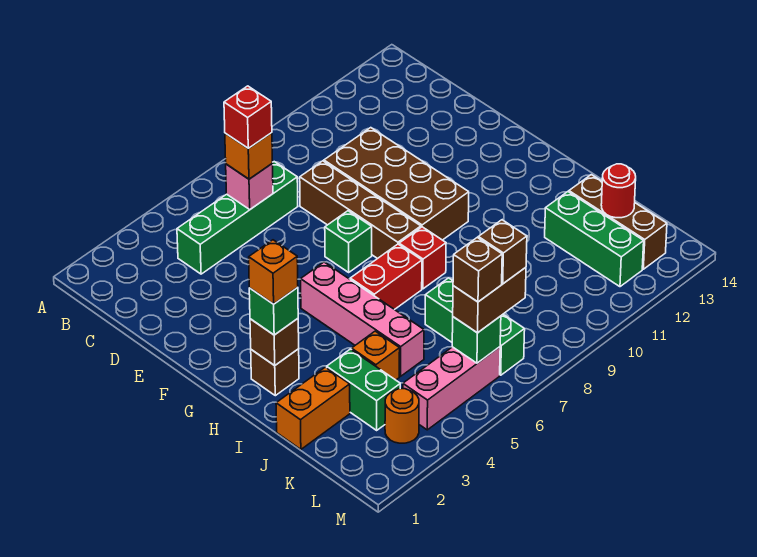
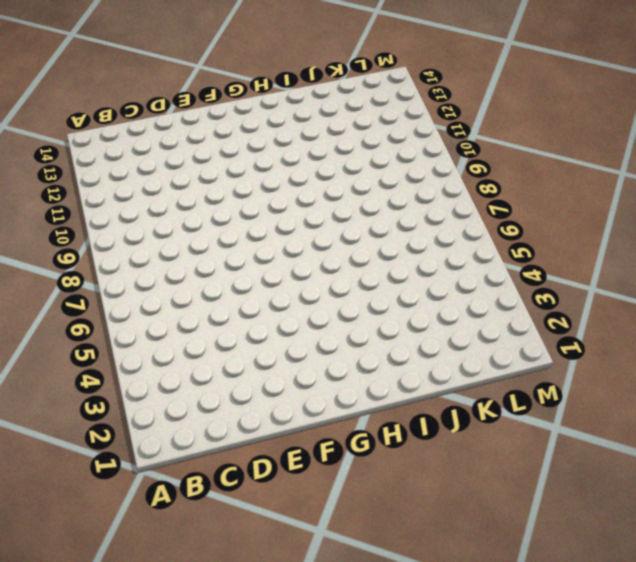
none -> green 1x4 brick [177,162,298,274]
none -> brown 1x4 brick [300,161,421,259]
none -> brown 2x4 brick [324,128,469,240]

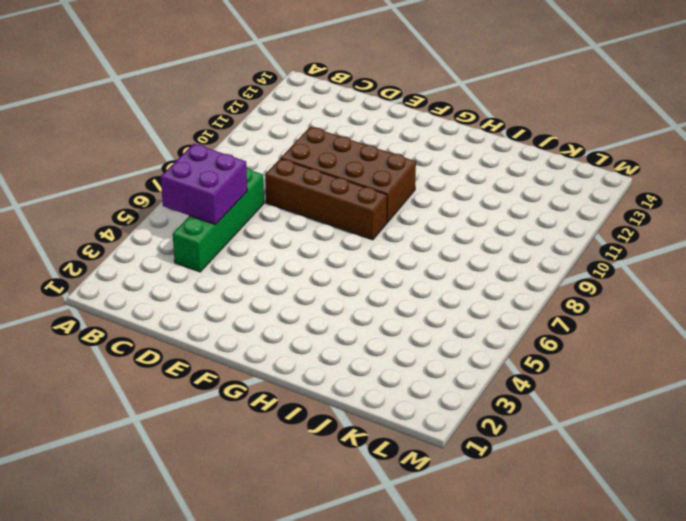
purple 2x2 brick [161,144,247,225] -> pink 1x1 brick [226,164,273,209]
none -> green 1x1 brick [325,211,372,272]
none -> pink 1x4 brick [301,262,424,376]
none -> brown 1x1 brick [251,349,299,396]

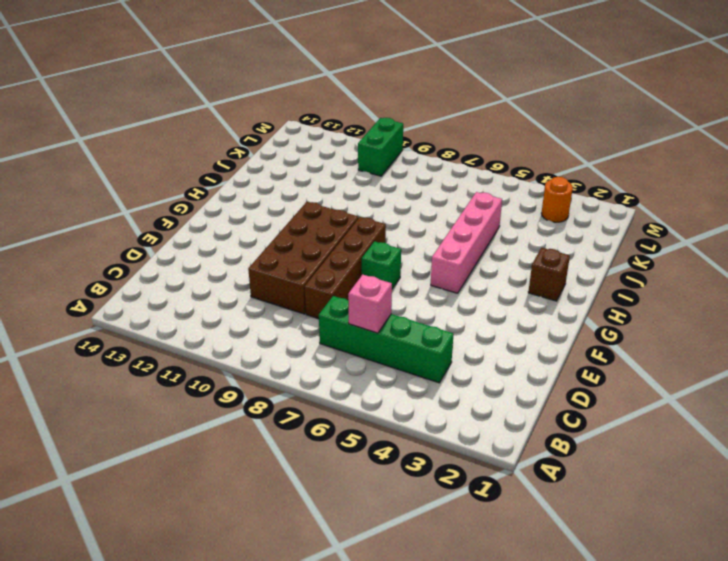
green 1x2 brick [358,118,403,176] -> green 1x2 brick moved to [327,349,400,430]
none -> red 1x2 brick [350,244,422,310]
none -> red 1x1 brick [399,227,446,289]
none -> orange 1x2 brick [276,367,350,449]

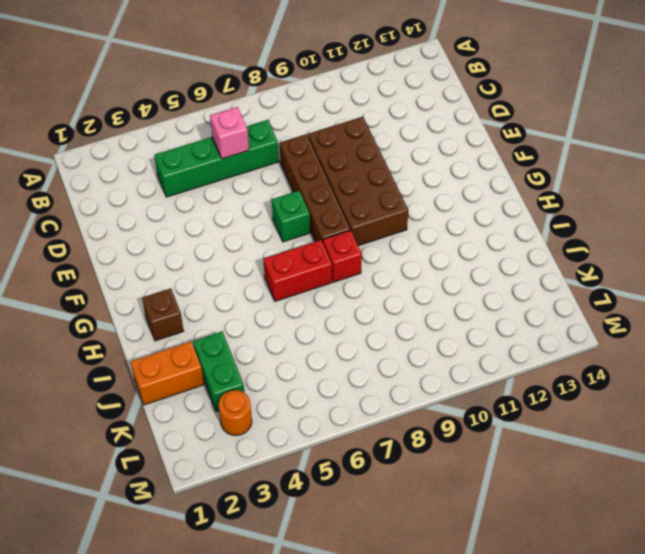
none -> pink 1x4 brick [301,262,424,376]
none -> orange 1x1 brick [352,331,400,380]
none -> green 1x3 brick [425,278,525,375]

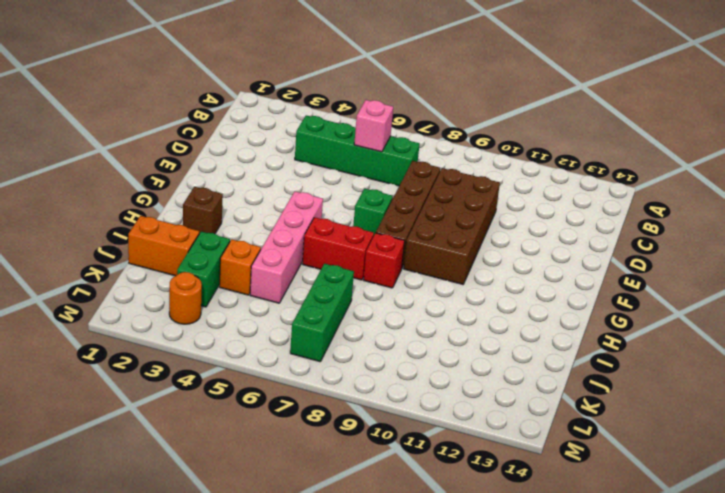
none -> green 1x3 brick [545,192,644,287]
none -> brown 1x3 brick [569,175,667,269]
none -> pink 1x3 brick [403,347,500,430]

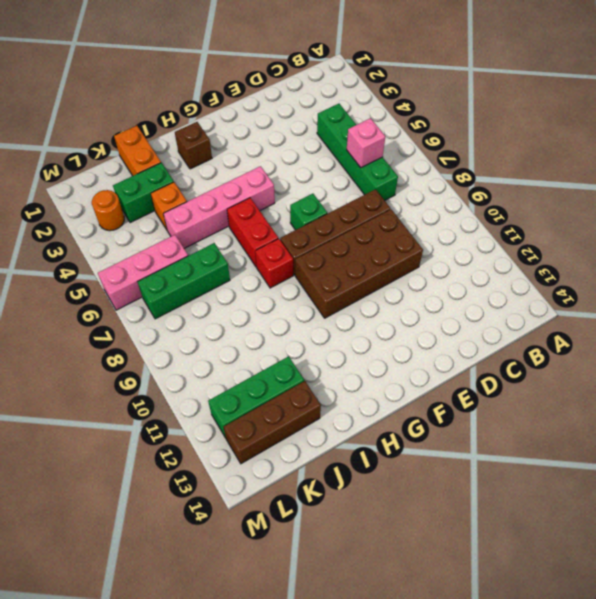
pink 1x3 brick [98,235,188,310] -> pink 1x3 brick turned to [403,347,500,430]
none -> brown 1x1 brick [250,319,299,365]
none -> red 1x1 round brick [601,164,636,218]
none -> green 1x1 brick [452,316,501,363]

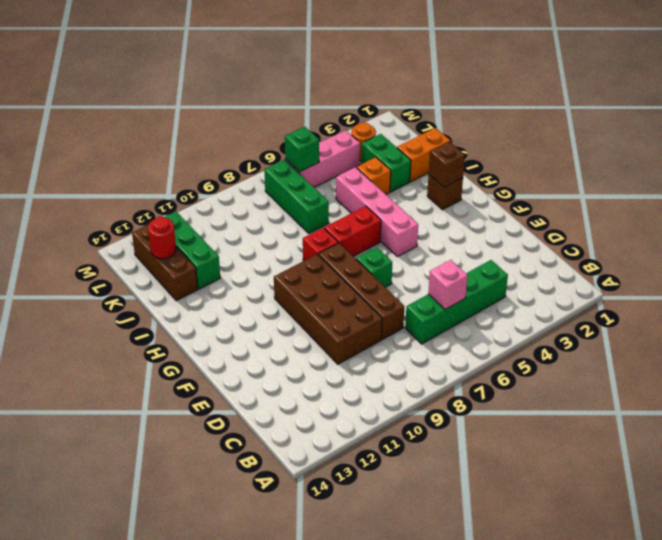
none -> orange 1x1 brick [225,133,273,179]
none -> green 1x1 brick [249,287,298,335]
none -> brown 1x2 brick [453,267,526,333]

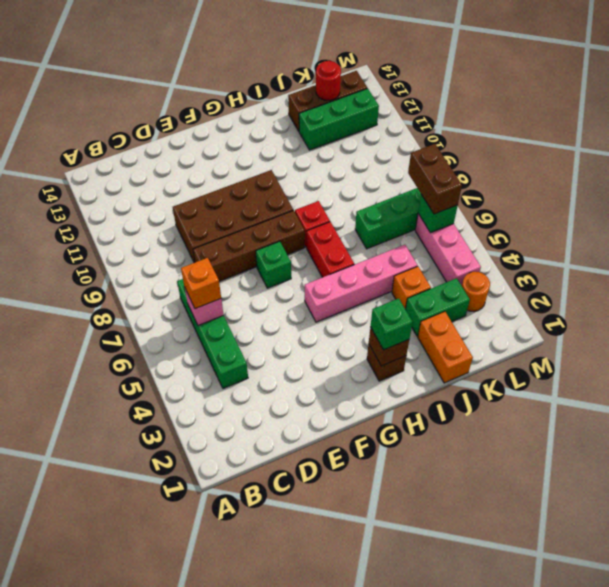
none -> red 1x1 brick [224,86,272,148]
none -> orange 1x1 brick [249,240,298,304]
none -> brown 1x1 brick [453,238,502,302]

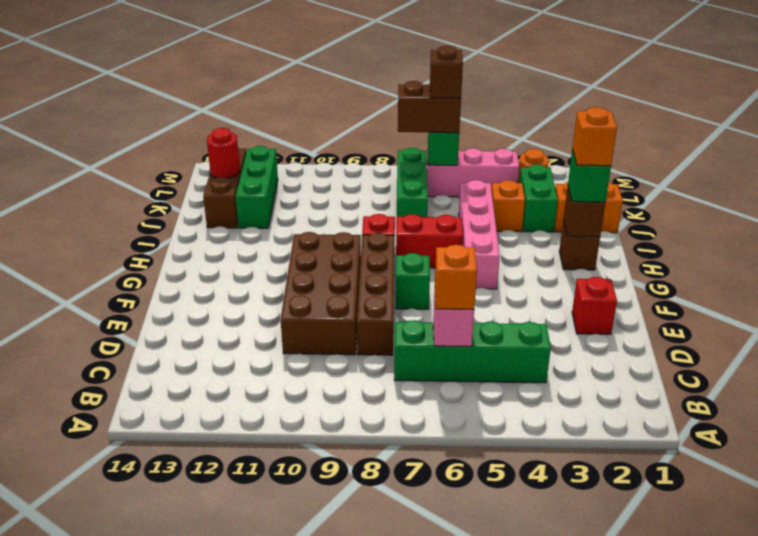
red 1x1 brick [572,277,617,334] -> red 1x1 brick moved to [224,86,272,148]
none -> brown 1x1 brick [478,220,527,284]

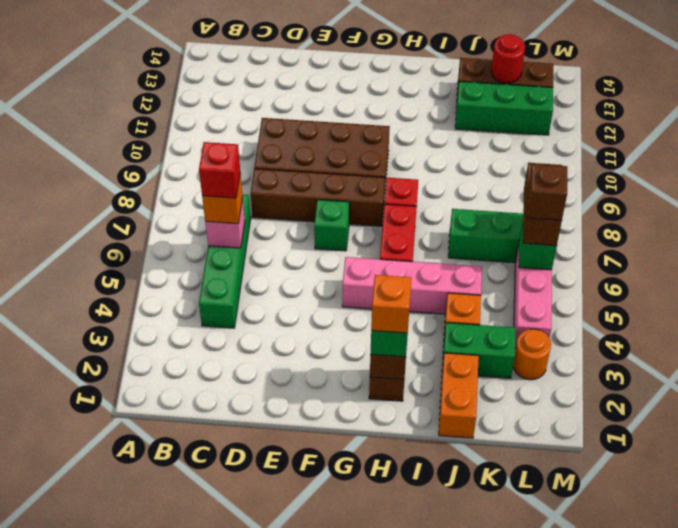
none -> brown 1x1 brick [478,220,527,284]

